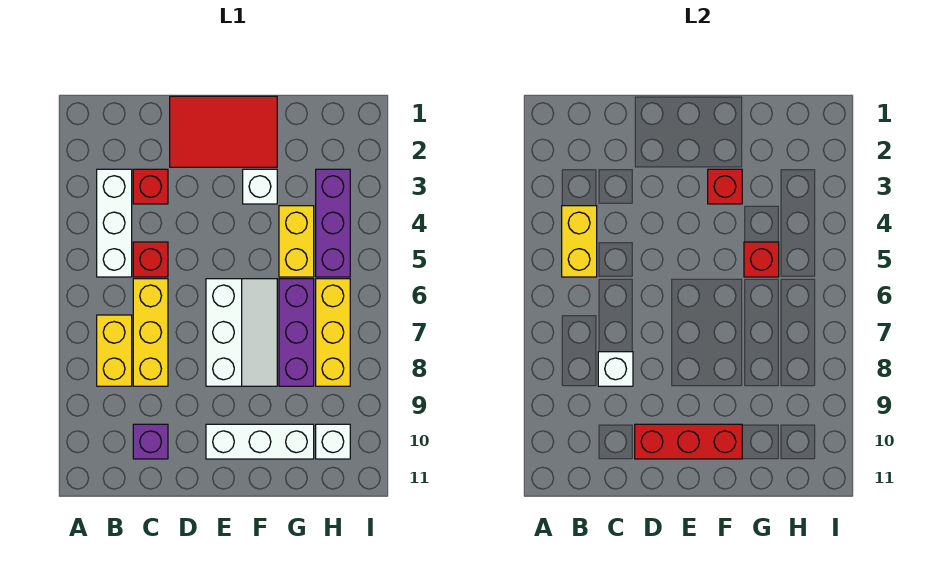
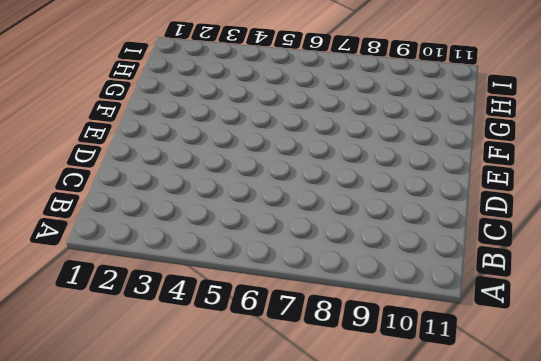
none -> white 1x3 brick [97,169,132,277]
none -> yellow 1x2 brick [97,315,132,386]
none -> red 1x1 brick [133,169,168,204]

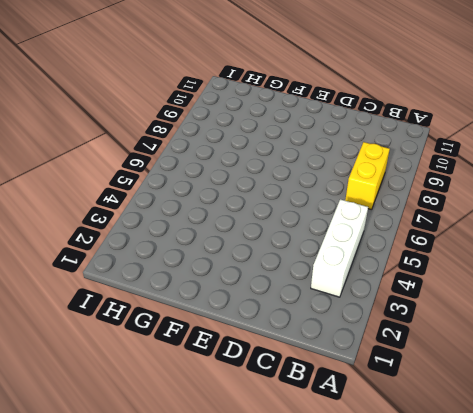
none -> red 1x1 brick [133,169,168,204]
none -> red 1x1 brick [133,242,168,277]
none -> yellow 1x3 brick [133,279,168,386]

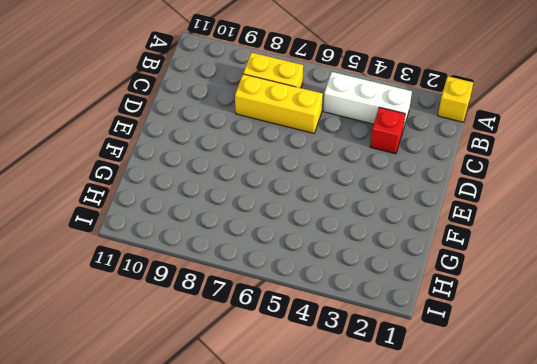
yellow 1x1 brick [438,76,473,122] -> none
none -> red 1x1 brick [133,242,168,277]
none -> purple 1x1 brick [133,424,168,459]
none -> red 2x3 tile [170,96,277,167]

